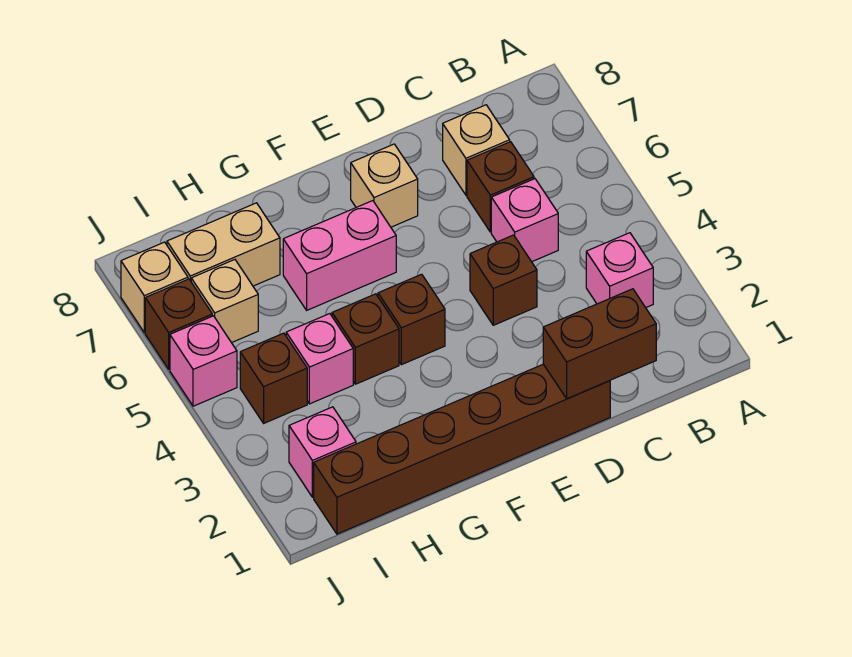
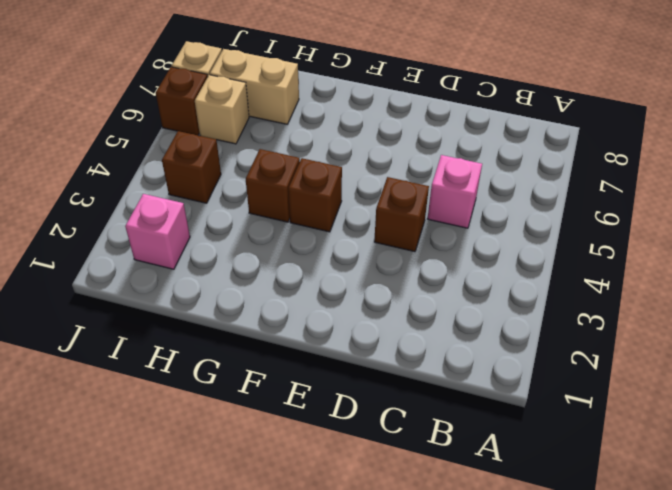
none -> pink 1x1 brick [586,233,653,308]
none -> brown 1x1 brick [467,142,534,232]
none -> tan 1x1 brick [443,105,510,195]

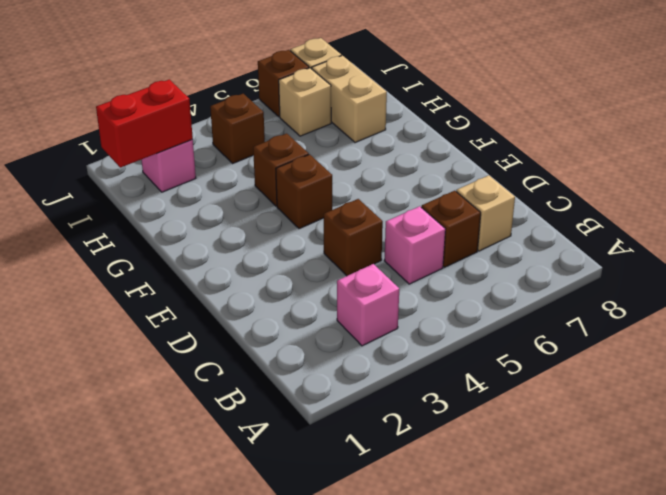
red 1x2 brick [96,79,193,168] -> none
none -> brown 1x6 brick [314,364,610,534]
none -> tan 1x1 brick [351,144,418,227]
none -> pink 1x2 brick [283,201,396,310]

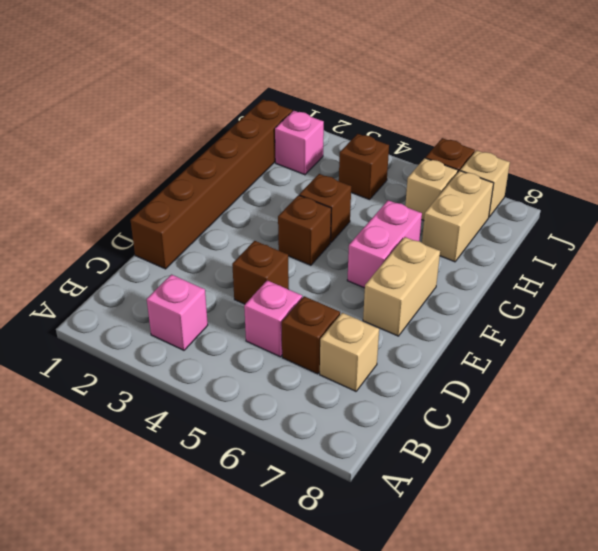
tan 1x2 brick [363,237,440,336] -> tan 1x1 brick [351,144,418,227]
none -> pink 1x1 brick [286,314,353,404]
none -> pink 1x1 brick [170,316,237,406]
none -> brown 1x2 brick [543,289,656,399]

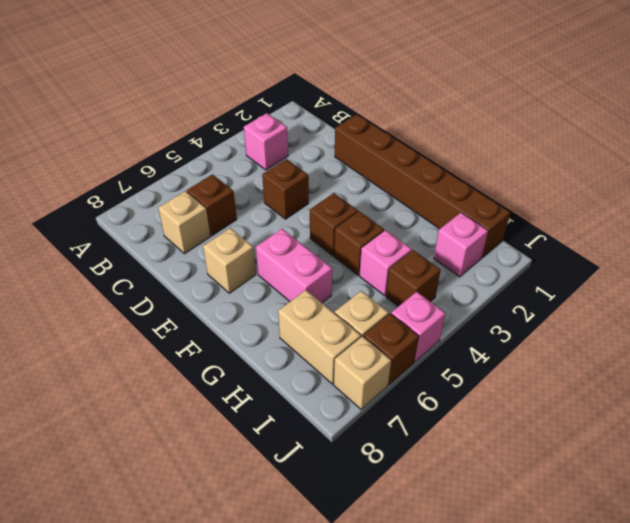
none -> pink 1x1 brick [491,179,558,262]
none -> brown 1x2 brick [543,289,656,399]

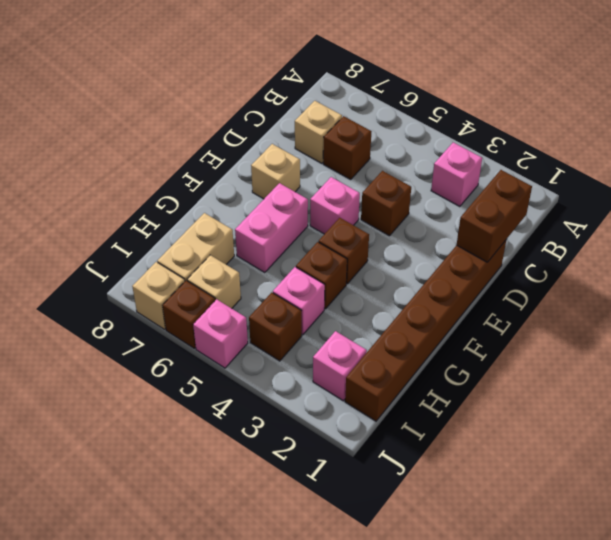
pink 1x1 brick [310,177,360,234] -> pink 1x1 brick moved to [491,179,558,262]

